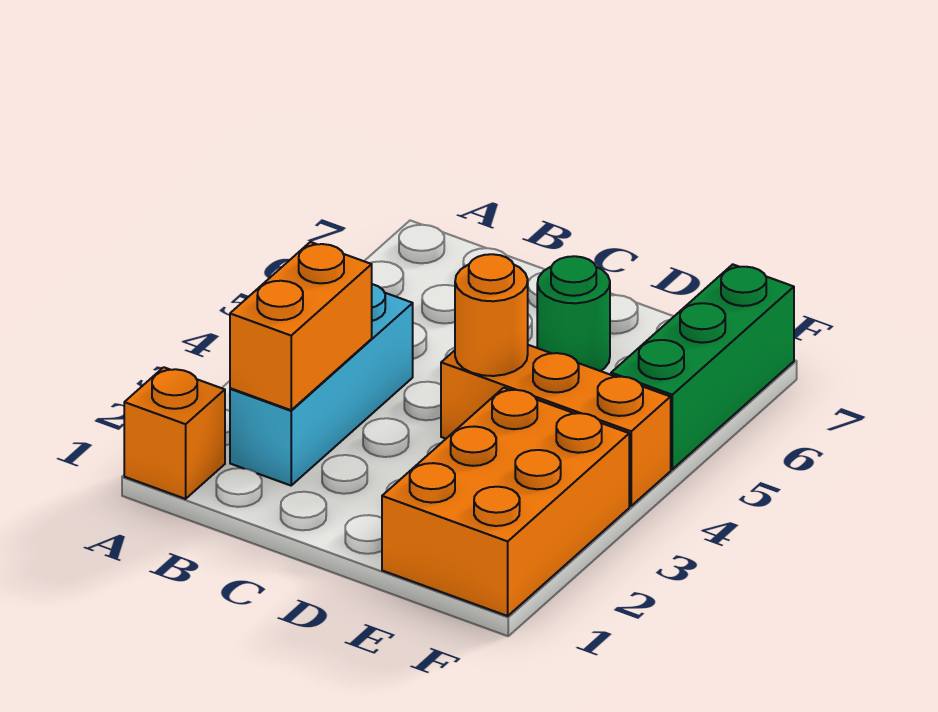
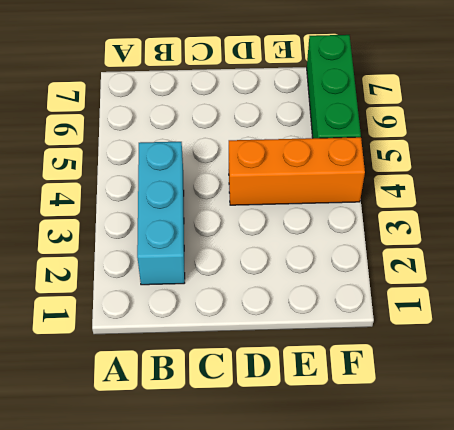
none -> orange 1x1 brick [124,367,225,499]
none -> green 1x1 round brick [537,256,610,371]

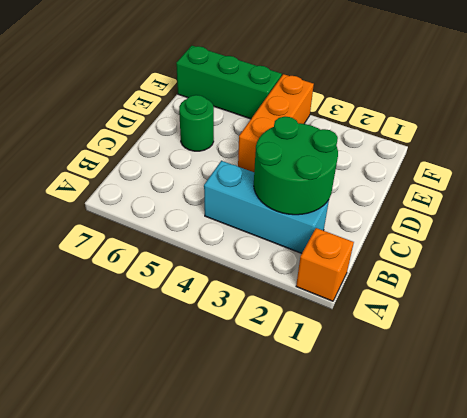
green 2x2 round brick [254,117,338,215] -> orange 1x2 brick [230,242,372,410]
none -> orange 2x3 brick [382,388,629,616]
none -> orange 1x1 round brick [455,254,528,376]

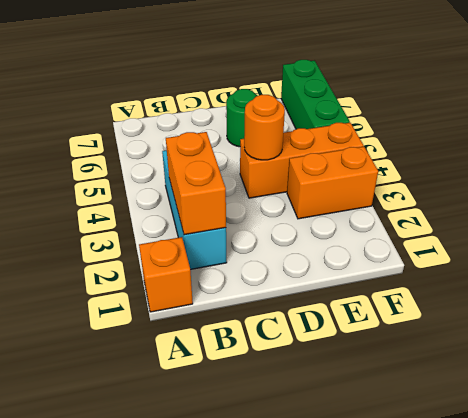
orange 1x2 brick [287,147,378,219] -> orange 2x3 brick [382,388,629,616]

